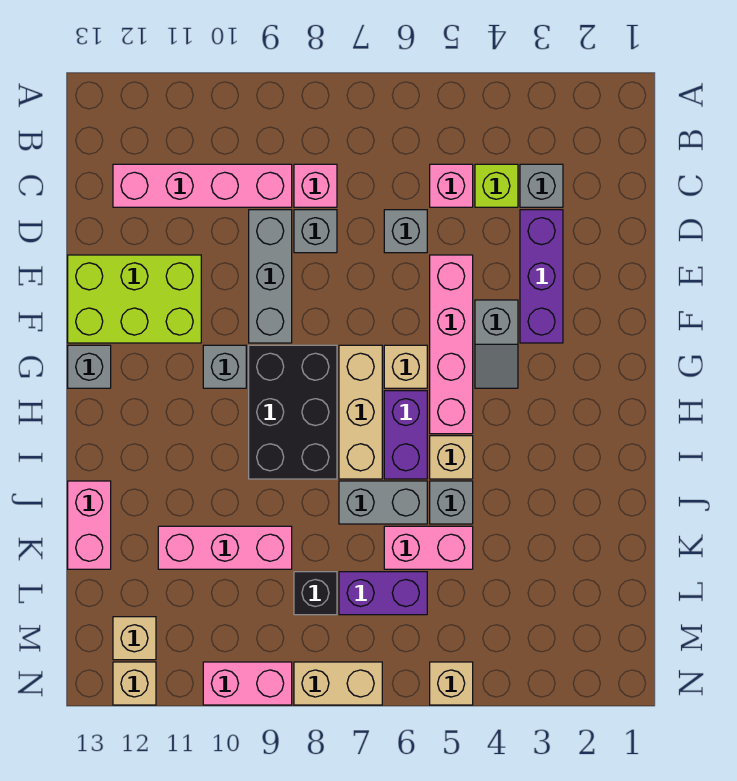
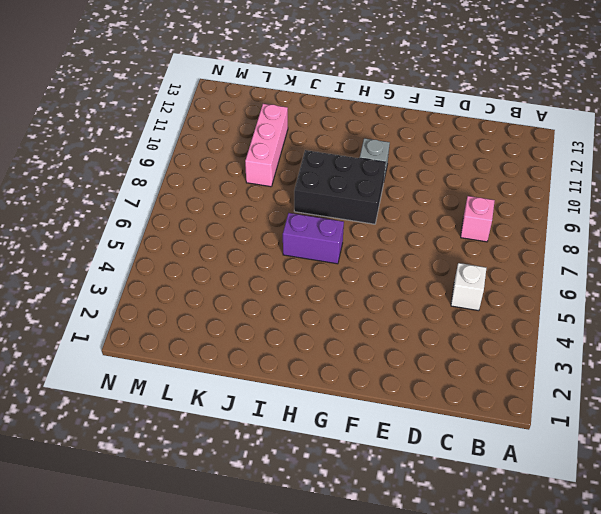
white 1x1 brick [451,263,486,311] -> pink 1x1 brick [430,164,473,207]
none -> grey 1x1 brick [520,164,563,207]
none -> lime 1x1 brick [475,164,518,207]
none -> pink 1x4 brick [113,164,292,207]
none -> purple 1x3 brick [520,210,563,343]

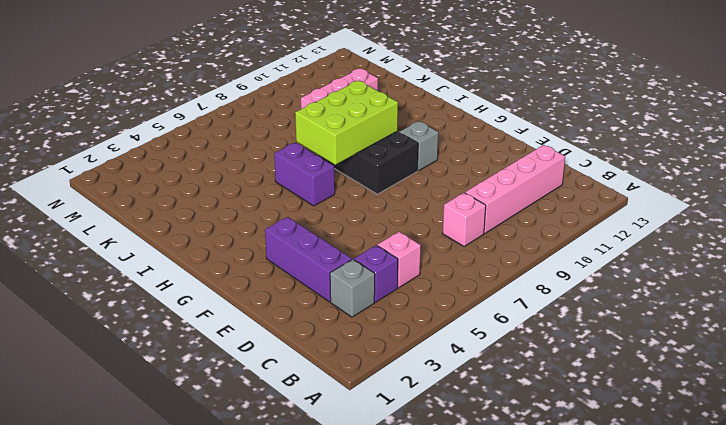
purple 1x1 brick [354,245,398,302] -> lime 1x1 brick [475,164,518,207]
lime 2x3 brick [295,81,398,165] -> lime 2x3 brick moved to [68,255,201,343]
none -> grey 1x1 brick [384,210,427,253]
none -> grey 1x1 brick [294,210,337,253]
none -> grey 1x3 brick [249,210,292,343]
none -> pink 1x4 brick [430,255,473,434]

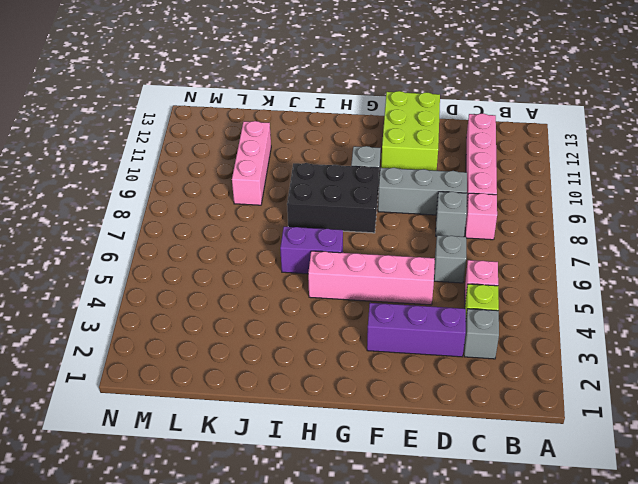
none -> grey 1x2 slope [475,300,518,388]
none -> tan 1x1 brick [384,345,427,388]
none -> tan 1x3 brick [339,345,382,479]
none -> grey 1x1 brick [68,345,111,388]

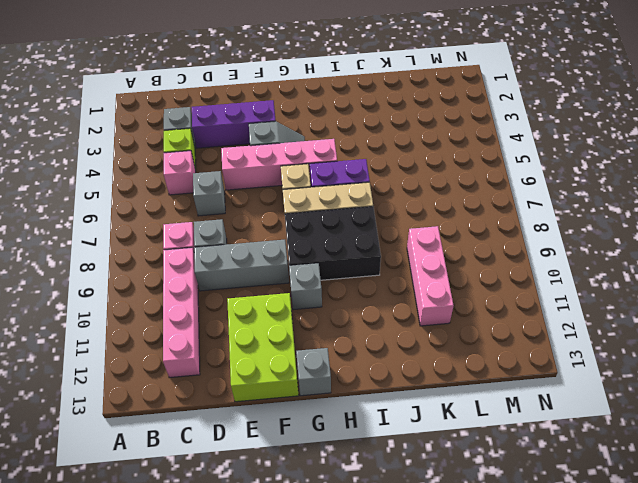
none -> tan 1x1 brick [430,436,473,479]
none -> grey 1x1 brick [430,481,473,524]
none -> grey 1x2 brick [339,481,427,524]
none -> pink 1x2 brick [68,481,111,569]

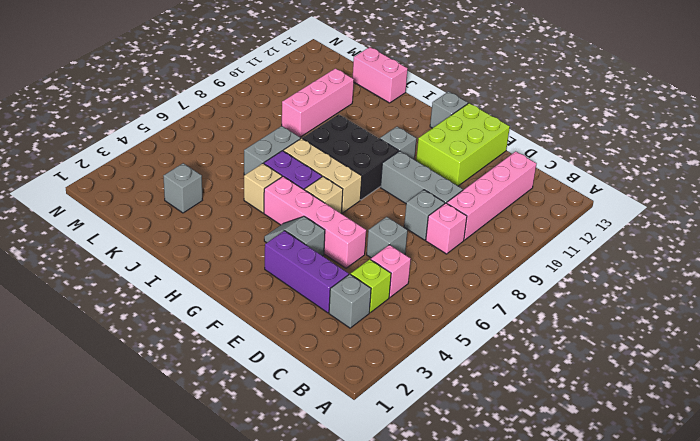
grey 1x1 brick [164,163,202,213] -> grey 1x1 brick moved to [430,481,473,524]
none -> pink 1x2 brick [384,526,473,569]
none -> purple 1x2 brick [339,572,427,615]
none -> black 1x1 brick [294,572,337,615]
none -> tan 1x1 brick [113,617,156,660]

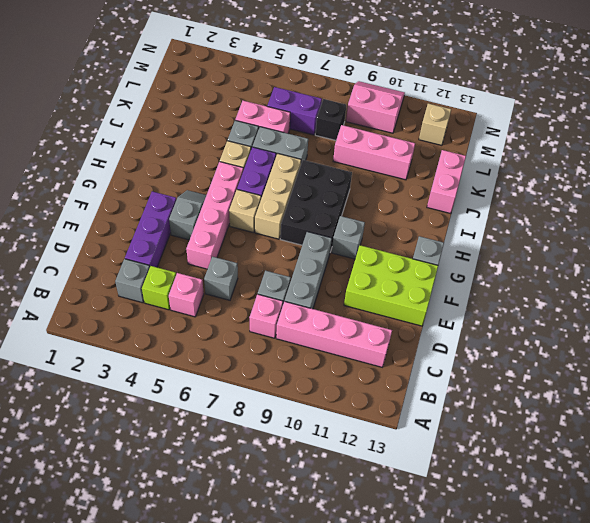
pink 2x2 slope [346,81,405,133] -> pink 1x2 brick [203,662,292,705]
none -> tan 1x1 brick [430,662,473,705]
none -> tan 1x2 brick [294,662,382,705]
none -> tan 1x1 brick [113,662,156,705]

